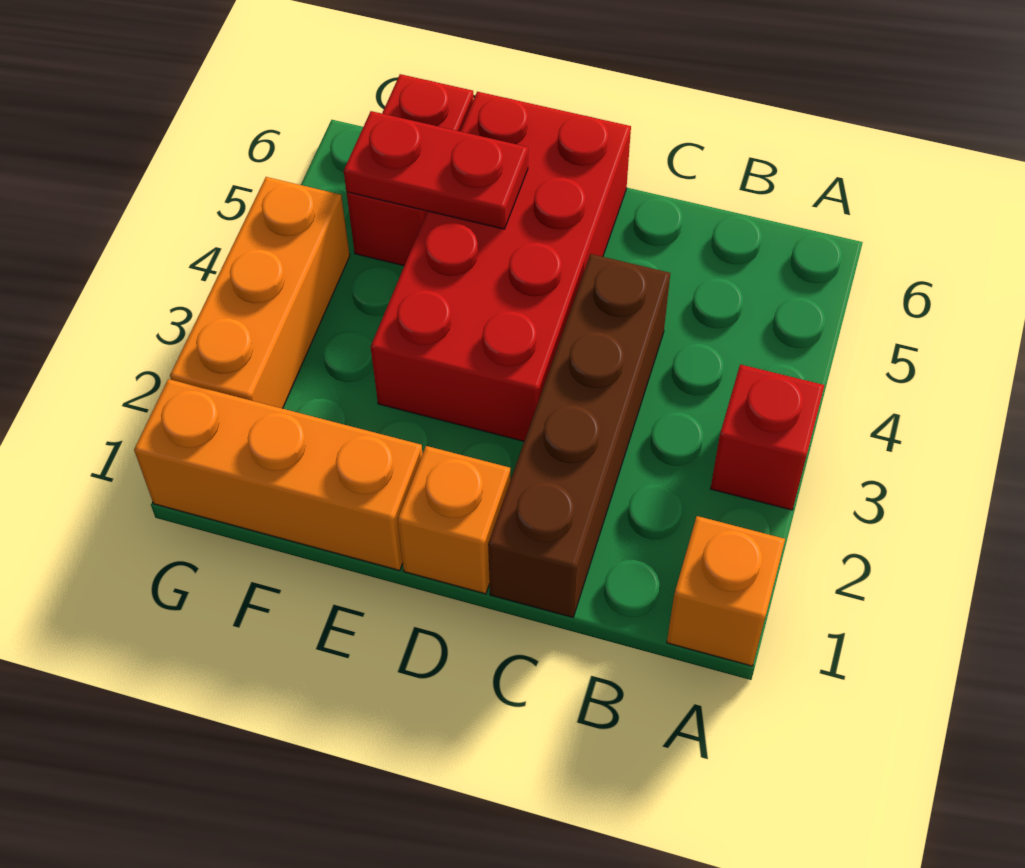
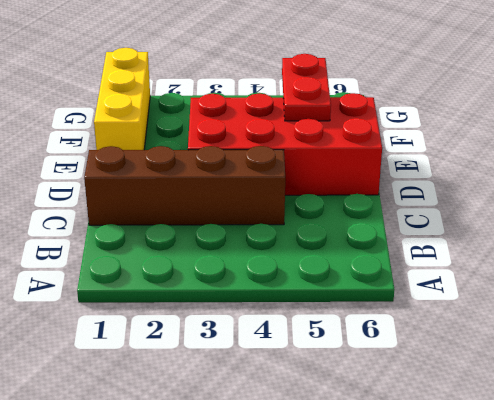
yellow 1x3 brick [94,48,150,150] -> orange 1x3 brick [134,379,423,570]
none -> orange 1x1 brick [667,516,785,666]
none -> red 1x1 brick [710,364,824,510]

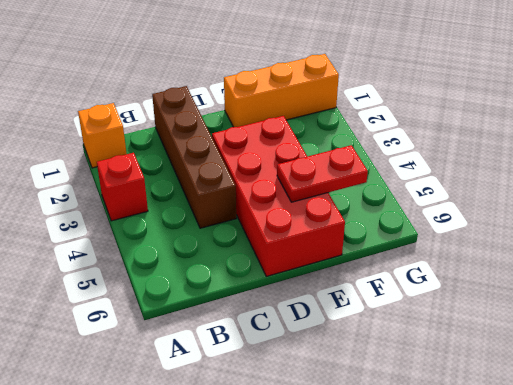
none -> orange 1x1 brick [397,446,511,594]
none -> red 1x2 brick [347,74,474,266]

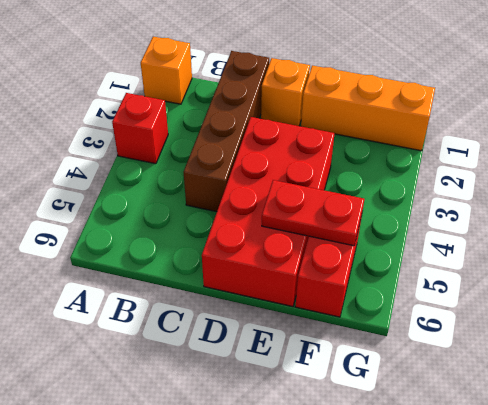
none -> orange 1x3 brick [170,177,350,409]

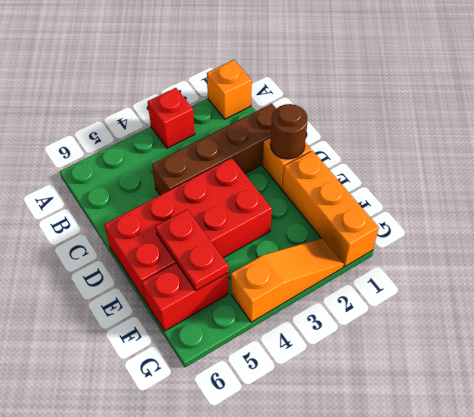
brown 1x1 round brick [270,104,308,159] -> none
orange 1x3 slope [231,238,344,322] -> orange 1x3 brick [170,177,350,409]

